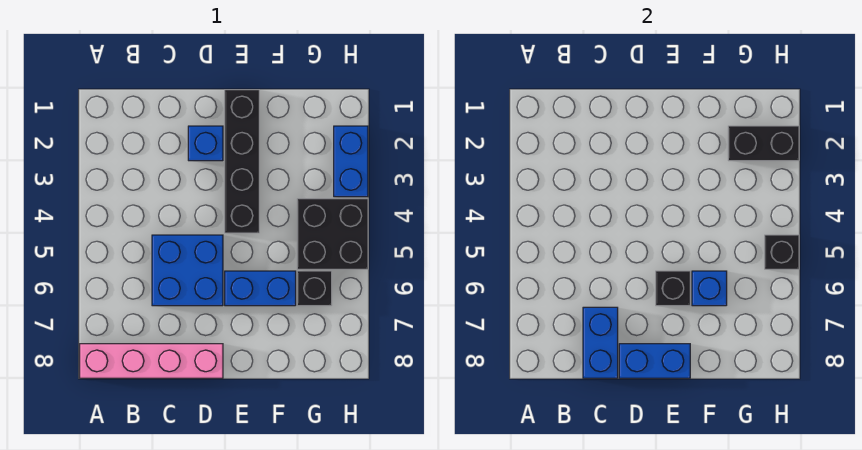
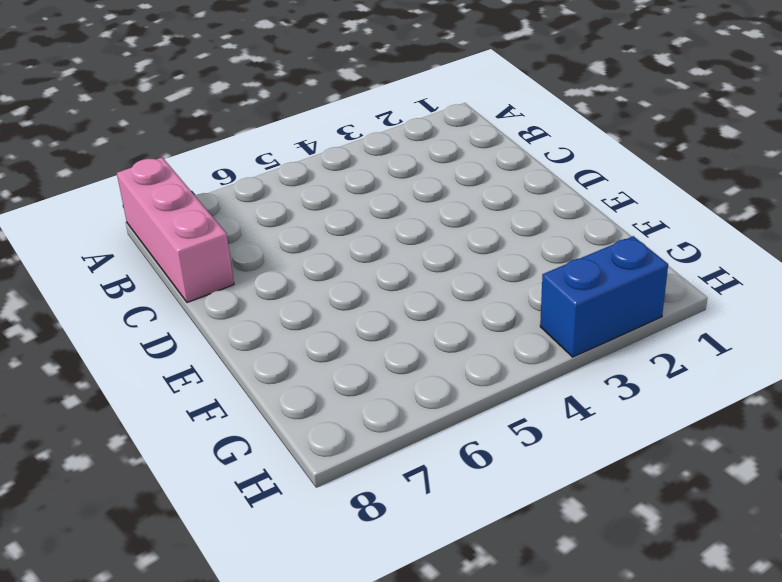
pink 1x3 brick [117,157,234,303] -> pink 1x4 brick [80,344,223,378]
none -> blue 2x2 brick [152,235,223,306]
none -> blue 1x1 brick [188,126,223,161]
none -> black 1x4 brick [225,90,259,233]

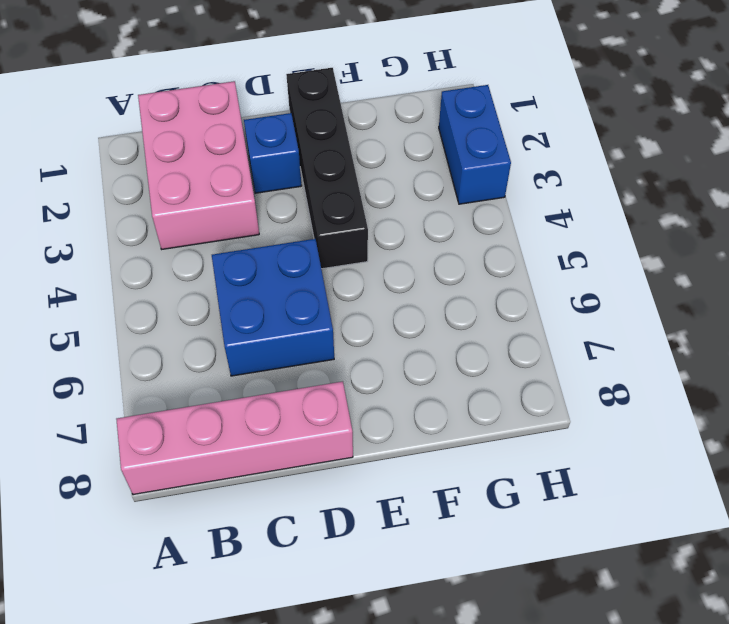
pink 2x3 brick [138,81,259,249] -> none
none -> blue 1x2 brick [225,271,296,306]
none -> black 2x2 brick [297,199,368,269]
none -> black 1x1 brick [297,271,332,306]

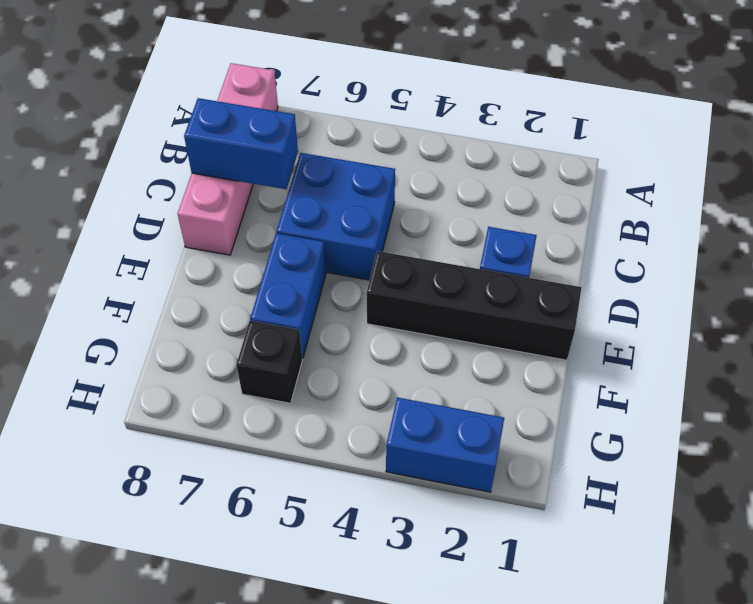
none -> black 2x2 brick [297,199,368,269]
none -> blue 1x2 brick [619,344,690,378]
none -> black 1x1 brick [656,271,690,306]

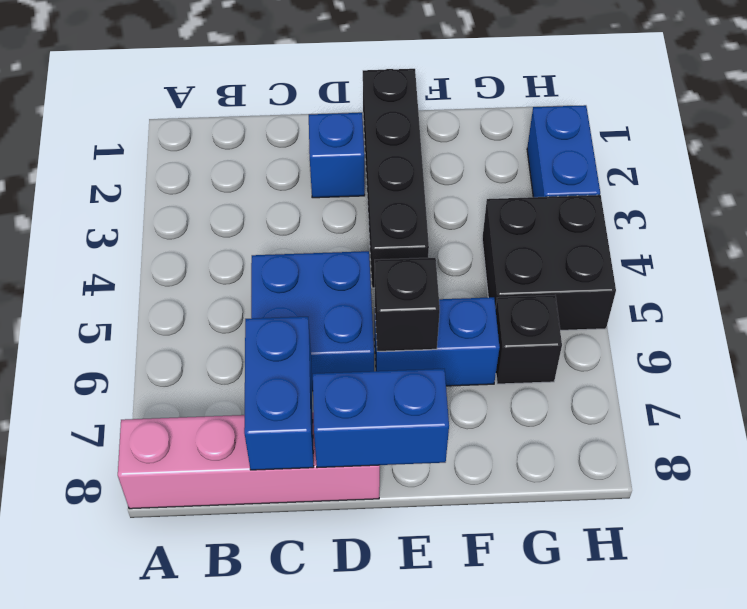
none -> blue 1x1 brick [692,271,727,306]
none -> black 1x2 brick [728,126,799,161]
none -> black 1x1 brick [765,235,799,269]

